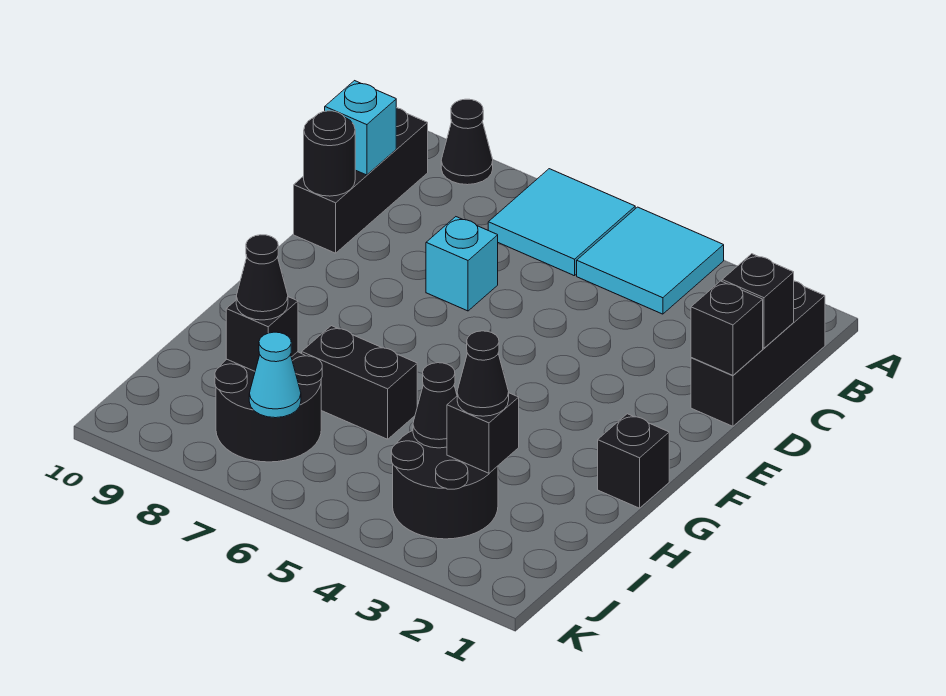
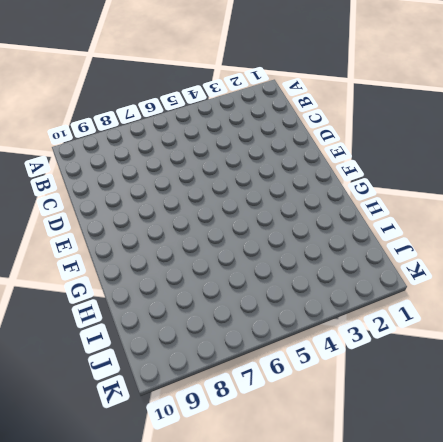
none -> cyan 2x2 tile [577,207,724,314]
none -> cyan 2x2 tile [488,169,635,276]
none -> black 1x1 cone [441,99,493,185]

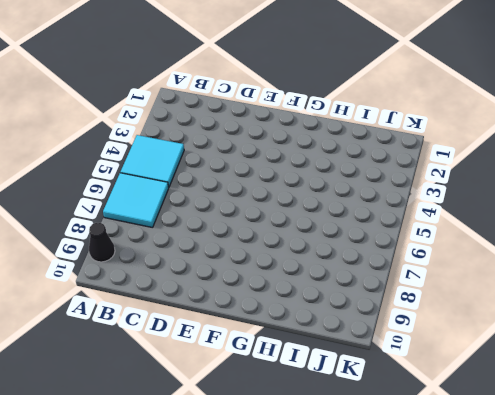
none -> black 1x3 brick [691,281,825,426]
none -> black 1x3 brick [294,108,428,253]
none -> cyan 1x1 brick [426,217,498,311]

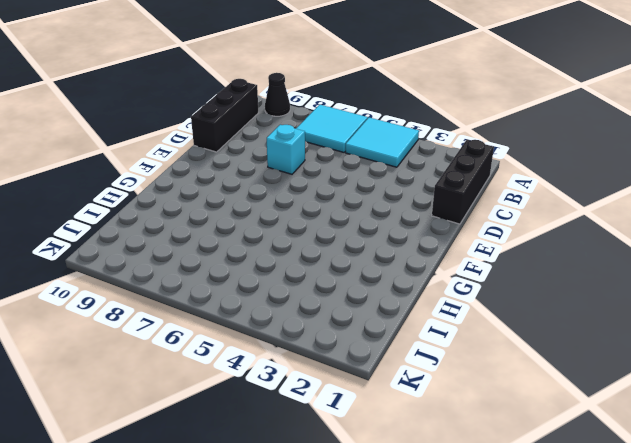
none -> black 1x1 brick [598,414,669,508]
none -> black 1x2 brick [302,326,417,439]
none -> black 2x2 round brick [391,430,498,539]

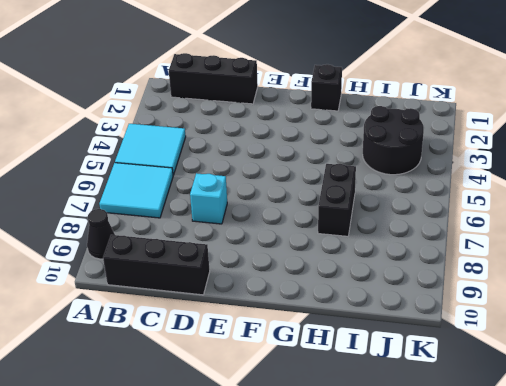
none -> black 2x2 round brick [215,352,322,462]
none -> black 1x1 brick [722,254,794,348]
none -> cyan 1x1 brick [325,81,396,175]

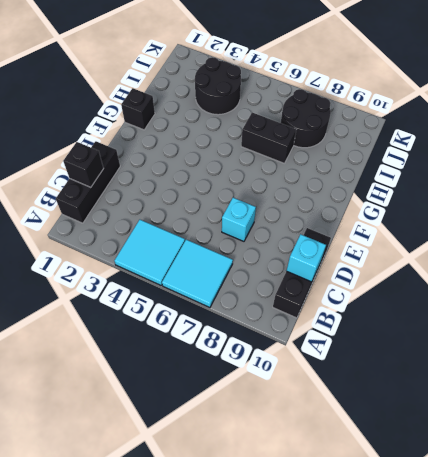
none -> black 1x1 cone [441,99,493,185]
none -> black 1x1 brick [691,281,763,375]
none -> black 1x1 round brick [304,111,355,196]

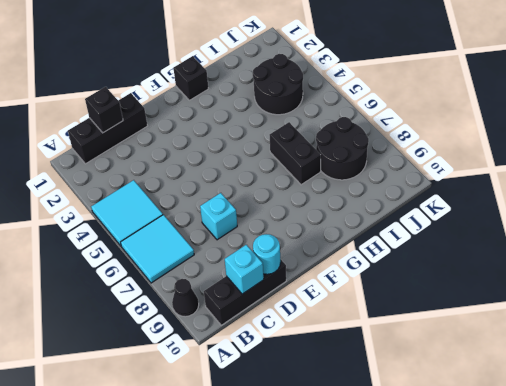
cyan 1x1 round brick [253,234,280,274] -> black 1x1 round brick [304,111,355,196]
none -> black 1x1 brick [691,281,763,375]
none -> black 1x1 brick [447,393,519,473]
none -> black 1x1 cone [413,363,457,448]

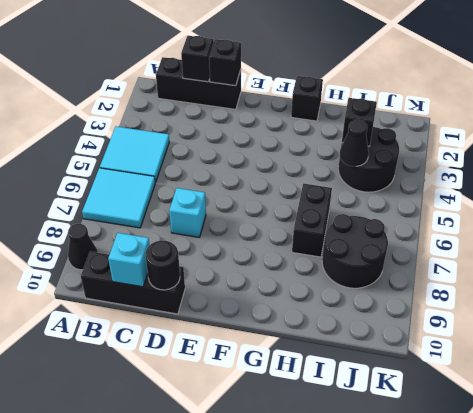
none -> black 1x1 brick [226,297,298,371]
none -> cyan 1x1 cone [249,332,301,418]
none -> black 1x1 cone [457,331,509,416]

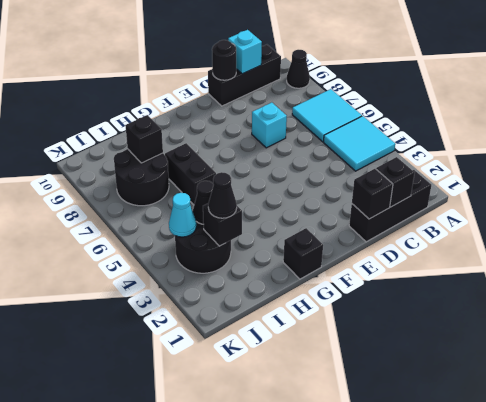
cyan 1x1 cone [169,193,196,237] -> cyan 1x1 cone moved to [249,332,301,418]
none -> black 1x1 cone [236,235,288,320]

